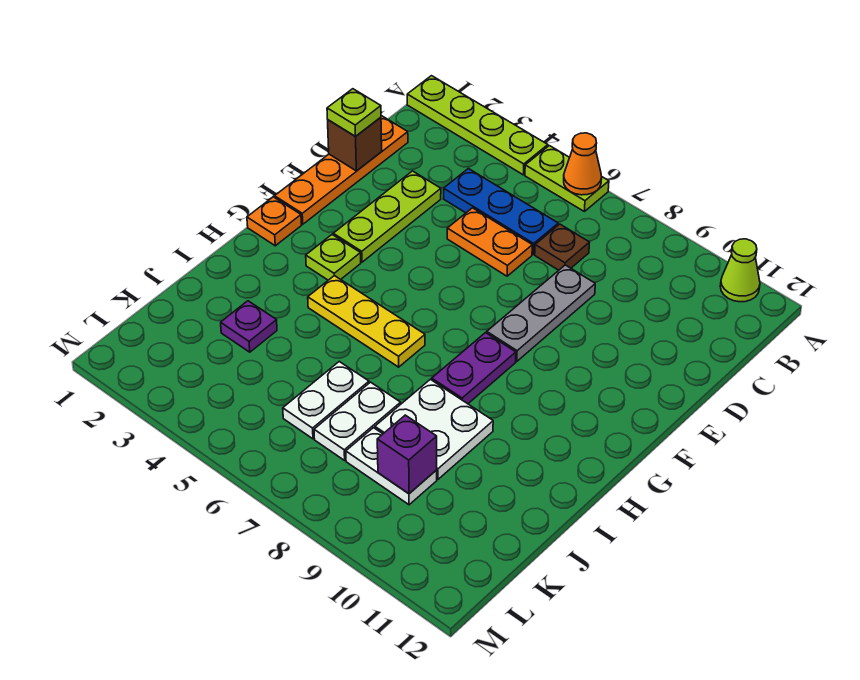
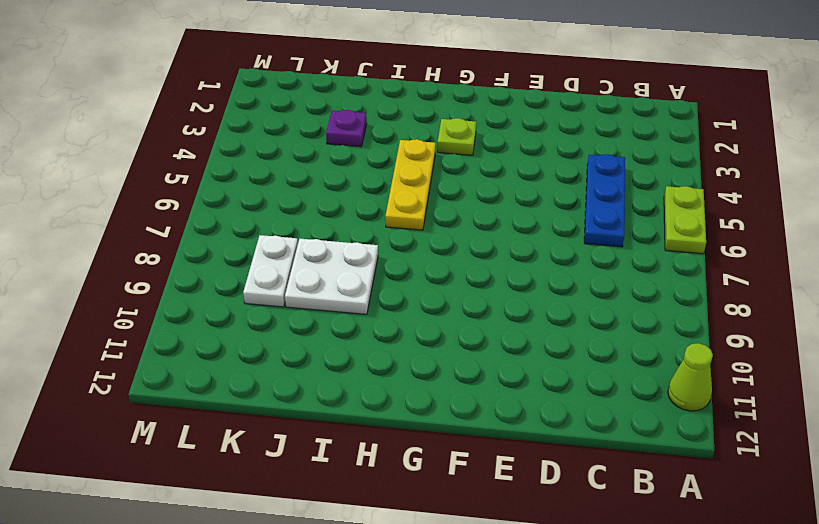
none -> lime 1x4 plate [407,76,548,175]
none -> orange 1x4 plate [275,116,408,224]
none -> brown 1x1 plate [535,224,590,270]

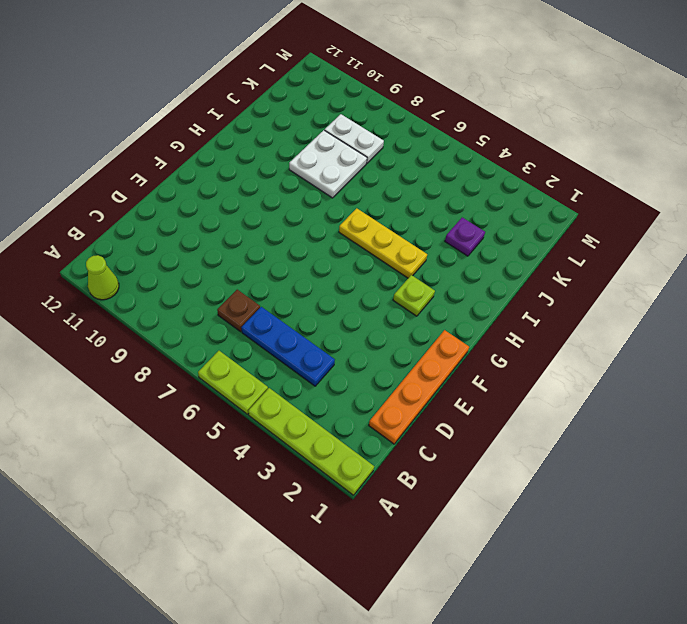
none -> lime 1x3 plate [333,171,441,262]
none -> orange 1x2 plate [447,208,532,276]
none -> grey 1x3 plate [487,265,595,362]

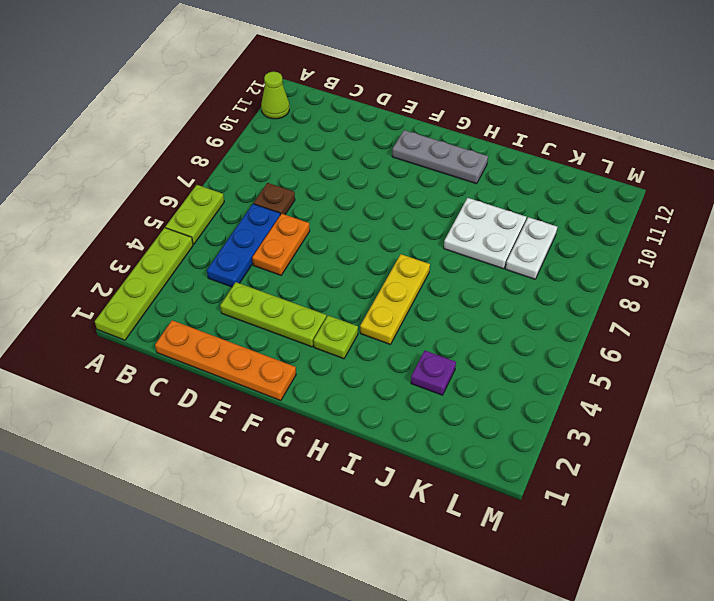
grey 1x3 plate [392,130,488,184] -> grey 1x3 plate moved to [487,265,595,362]
none -> orange 1x1 plate [247,197,302,246]
none -> purple 1x2 plate [432,333,516,404]
none -> white 1x2 plate [283,362,369,439]

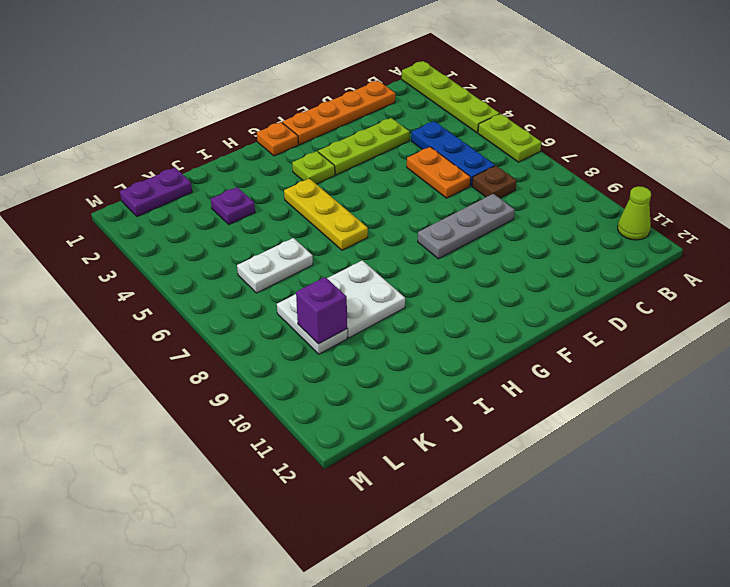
purple 1x2 plate [120,168,192,217] -> purple 1x2 plate moved to [432,333,516,404]
none -> white 1x2 plate [314,382,401,460]
none -> orange 1x1 cone [564,133,602,195]
none -> brown 1x1 brick [328,117,382,171]

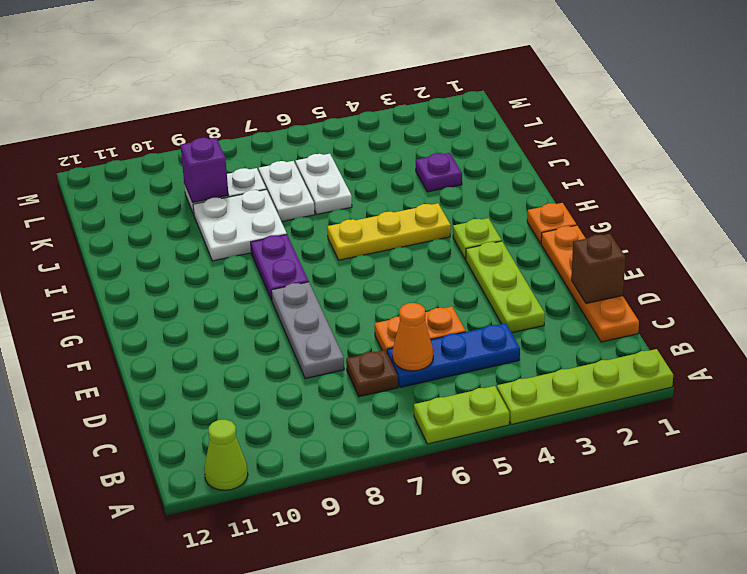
orange 1x1 cone [392,303,433,371] -> orange 1x1 cone moved to [564,133,602,195]
none -> lime 1x1 plate [327,89,381,137]

